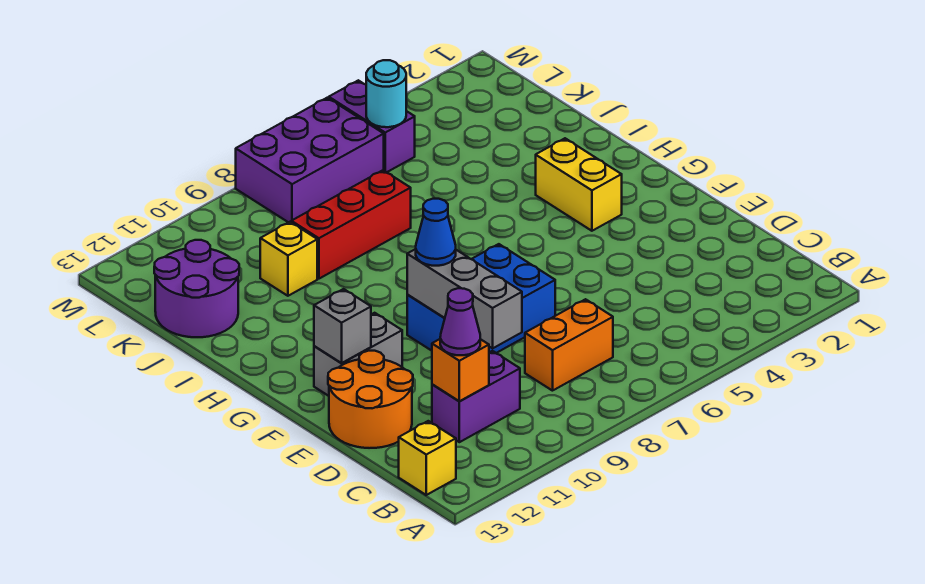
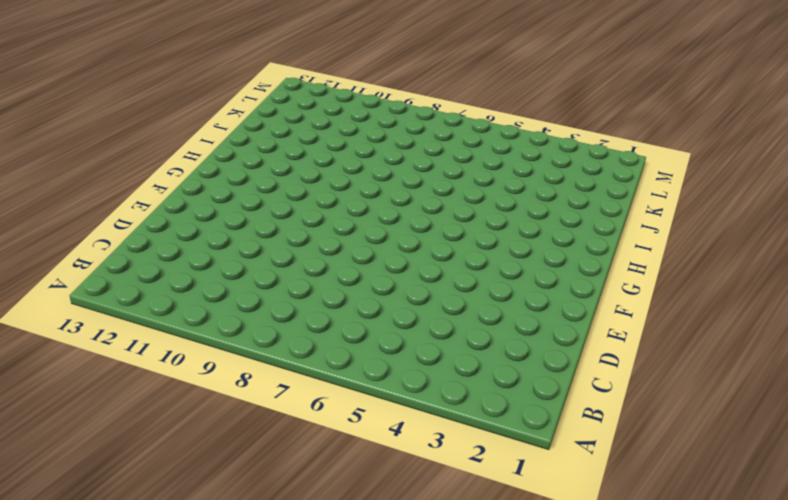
none -> yellow 1x1 brick [399,421,456,495]
none -> orange 1x2 brick [525,299,613,391]
none -> purple 1x2 brick [432,351,520,442]

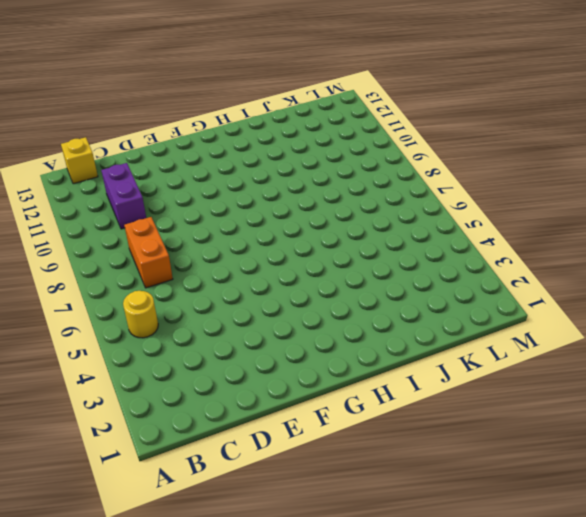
yellow 1x1 round brick [123,291,158,338] -> none
none -> orange 2x2 round brick [328,351,413,448]
none -> blue 2x3 brick [407,244,555,353]
none -> grey 1x2 brick [314,313,402,396]

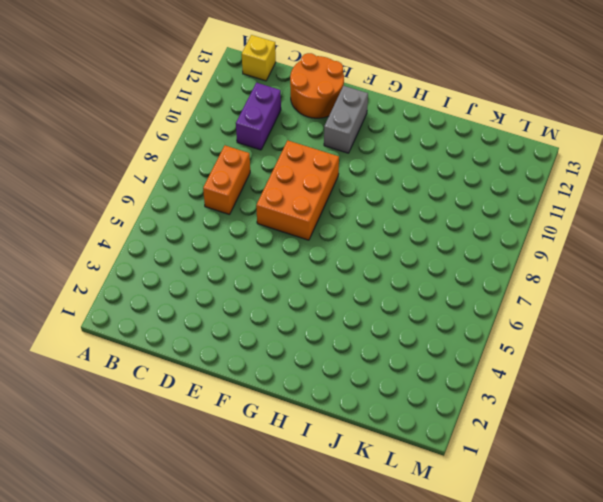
orange 2x3 brick [256,140,339,240] -> blue 2x3 brick [407,244,555,353]
none -> yellow 1x2 brick [536,138,622,231]
none -> red 1x3 brick [291,170,411,279]
none -> yellow 1x1 brick [260,222,317,296]

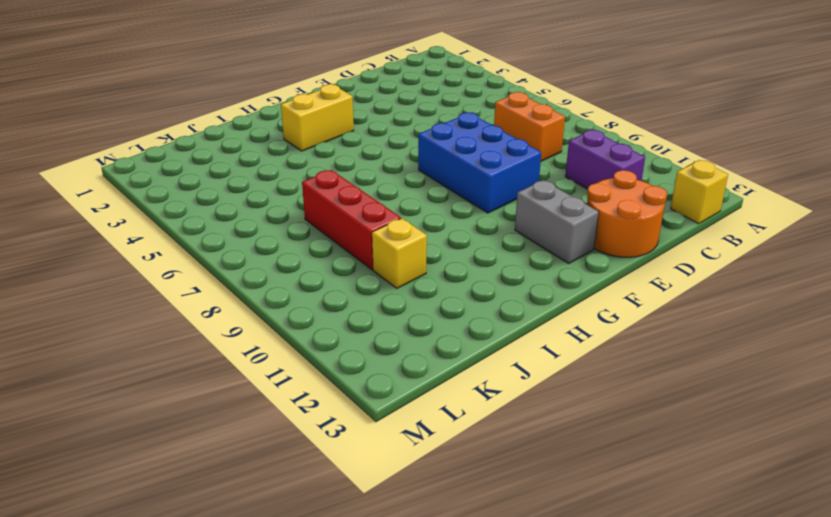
none -> purple 2x2 round brick [154,240,239,337]
none -> purple 1x2 brick [329,80,415,172]
none -> purple 2x3 brick [236,98,384,222]

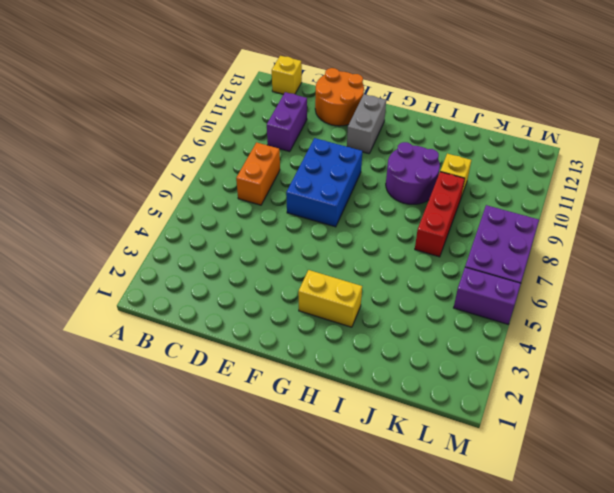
purple 2x2 round brick [386,142,440,204] -> purple 2x2 round brick moved to [154,240,239,337]
none -> orange 1x1 brick [432,339,489,401]
none -> grey 1x3 brick [407,249,522,348]
none -> grey 1x1 brick [314,289,371,363]

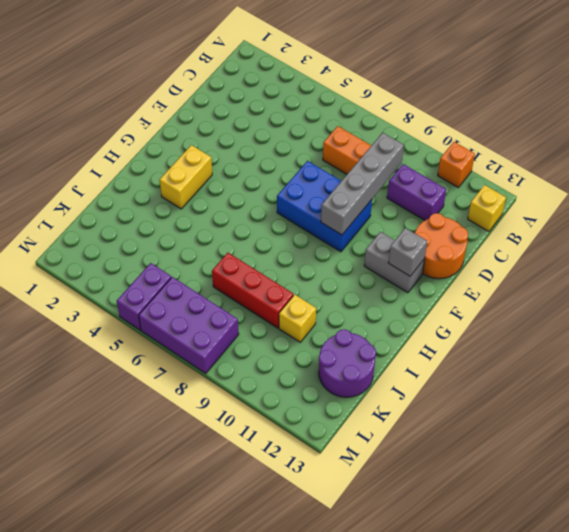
orange 1x1 brick [438,142,475,187] -> orange 1x1 brick moved to [432,339,489,401]
grey 1x4 brick [321,133,404,235] -> grey 1x3 brick [407,249,522,348]
none -> cyan 1x1 round brick [366,60,406,127]
none -> purple 1x1 cone [440,288,480,355]
none -> blue 1x1 cone [416,199,456,266]

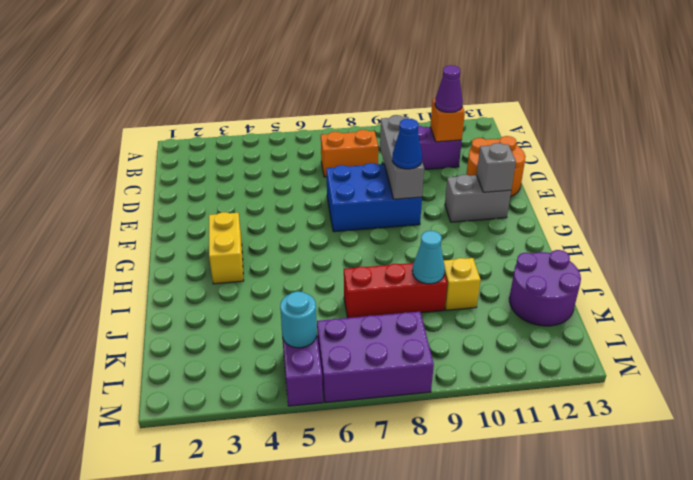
cyan 1x1 cone [412,231,445,284] -> none
none -> yellow 1x1 brick [399,421,456,495]

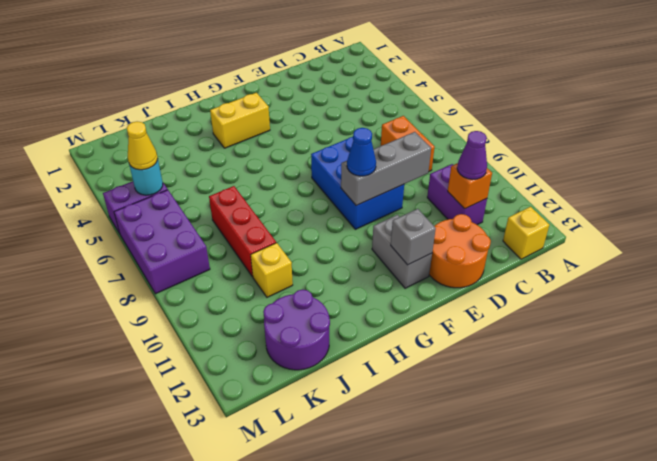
yellow 1x1 cone [127,121,158,170] -> none

